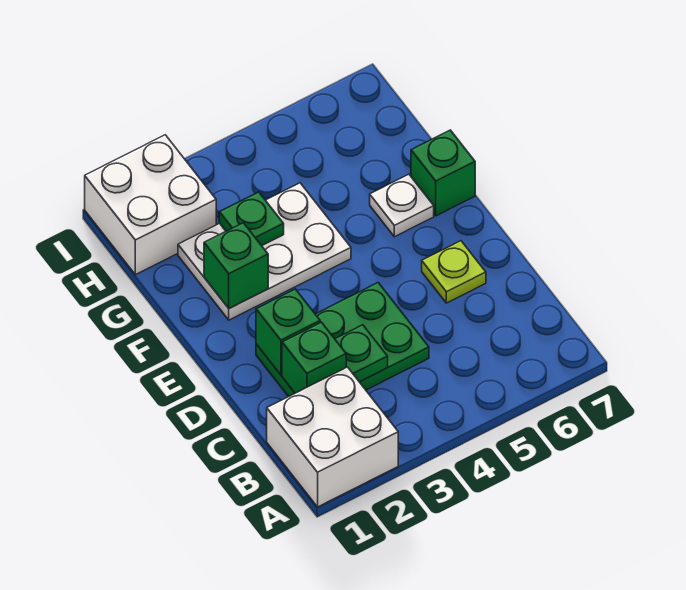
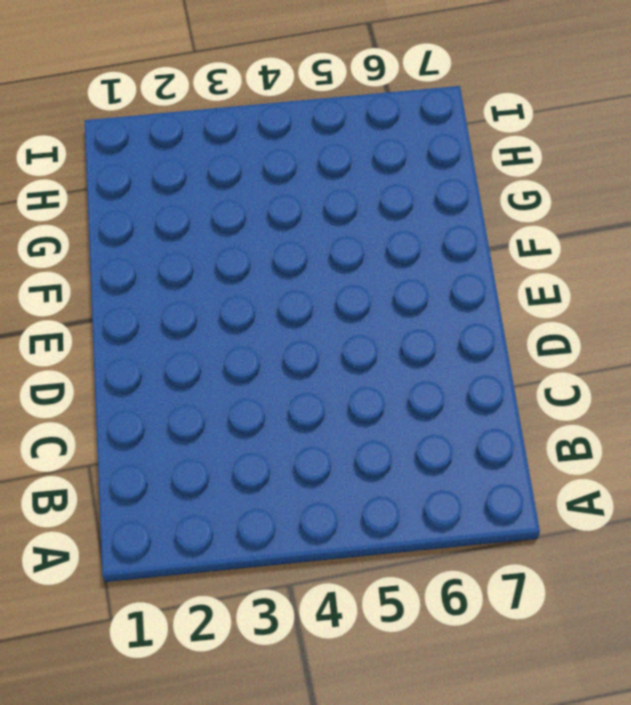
none -> white 2x2 brick [267,367,398,507]
none -> green 2x3 plate [256,283,429,397]
none -> lime 1x1 plate [422,241,486,303]

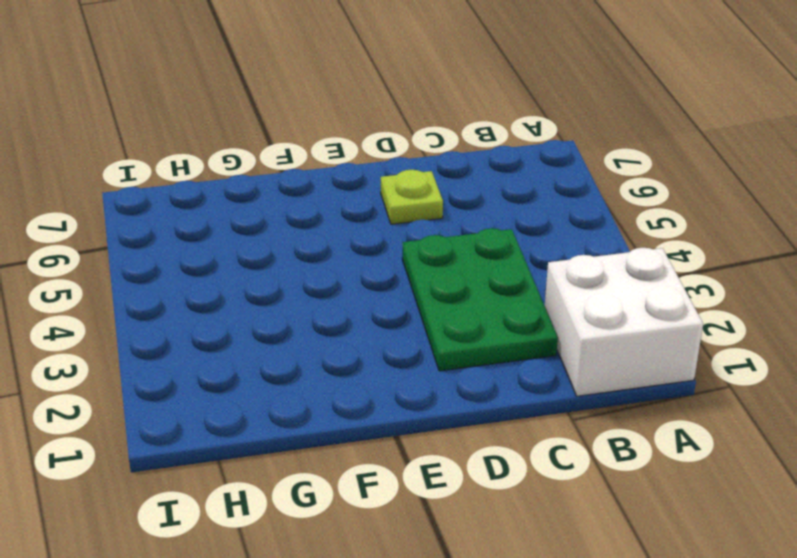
none -> white 2x3 plate [178,183,351,320]
none -> white 1x1 plate [370,174,434,237]
none -> green 1x1 brick [411,130,475,216]

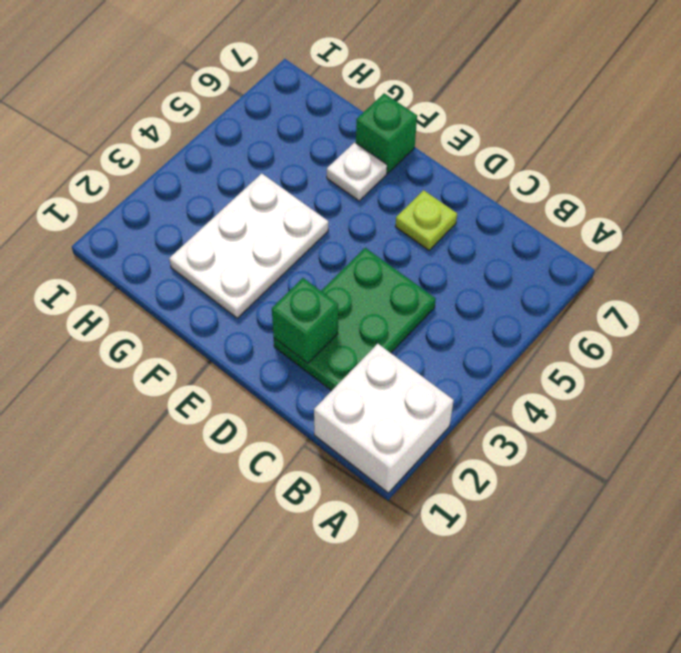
none -> white 2x2 brick [85,135,216,275]
none -> green 1x1 brick [282,322,346,393]
none -> green 1x1 plate [335,325,388,382]

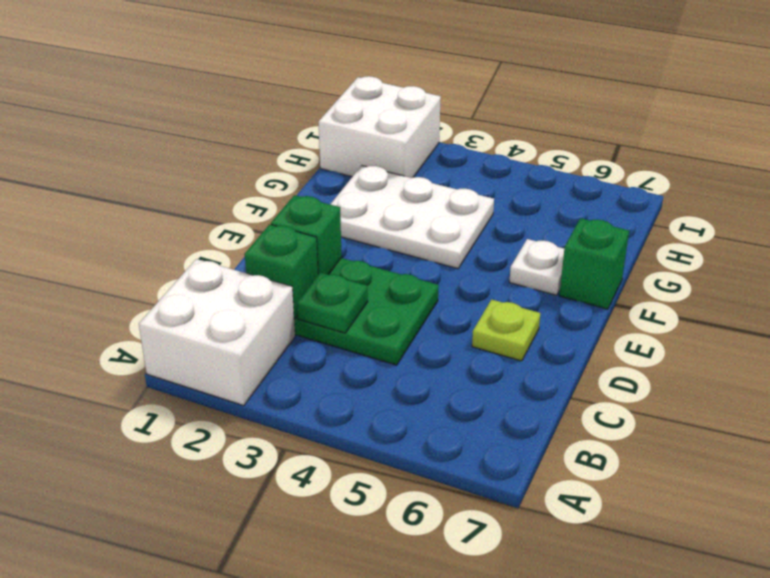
none -> green 1x1 brick [204,223,268,309]
none -> green 1x1 plate [219,192,284,246]

